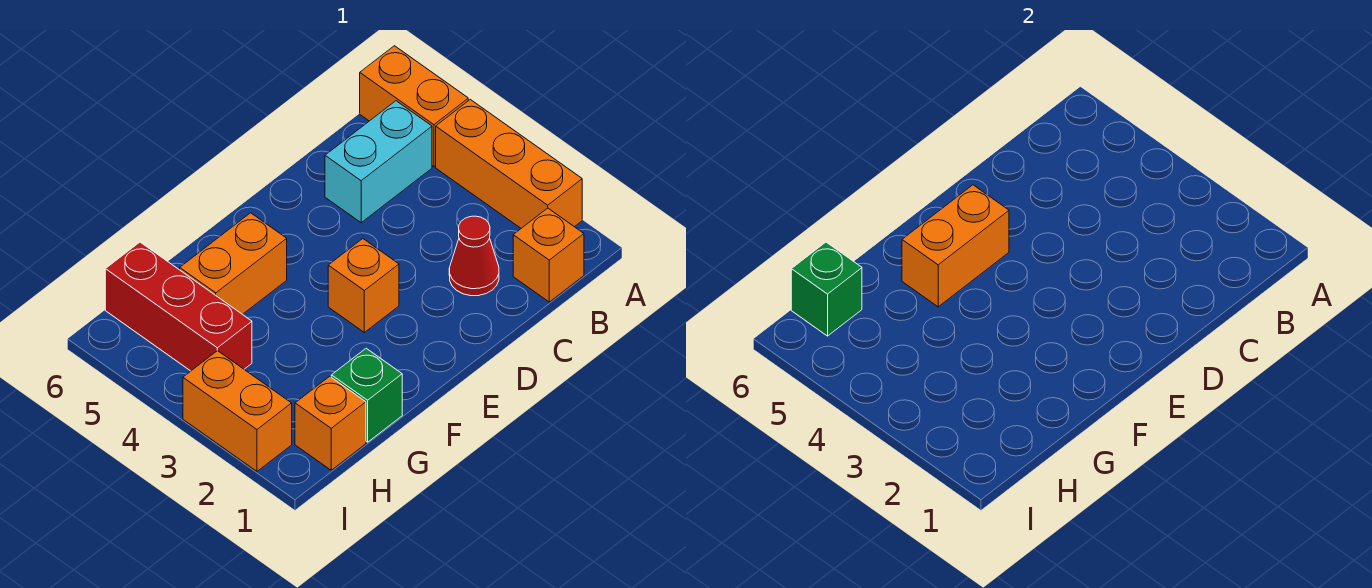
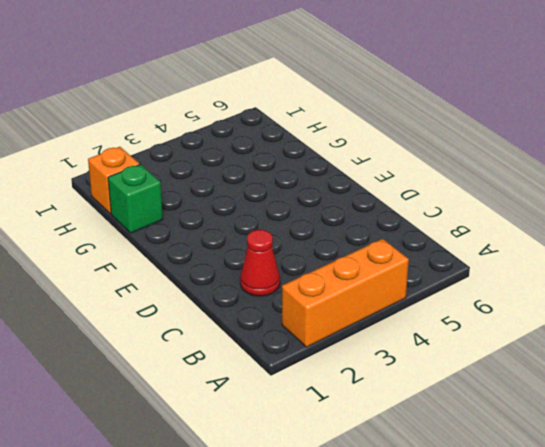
none -> orange 1x2 brick [360,46,468,167]
none -> orange 1x1 brick [513,208,584,302]
none -> cyan 1x2 brick [325,101,432,223]

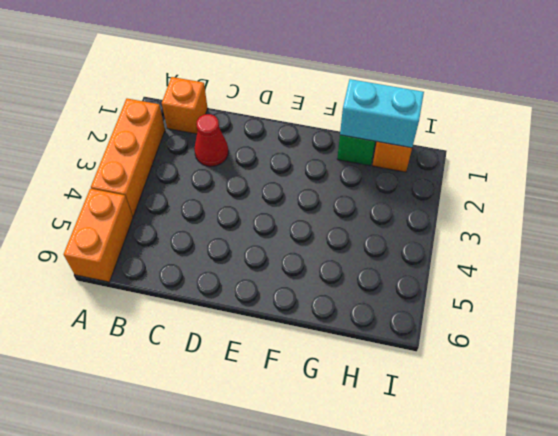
cyan 1x2 brick [340,79,424,148] -> cyan 1x2 brick moved to [325,101,432,223]
none -> orange 1x1 brick [328,239,399,332]
none -> orange 1x2 brick [180,213,287,314]
none -> red 1x3 brick [105,242,252,371]

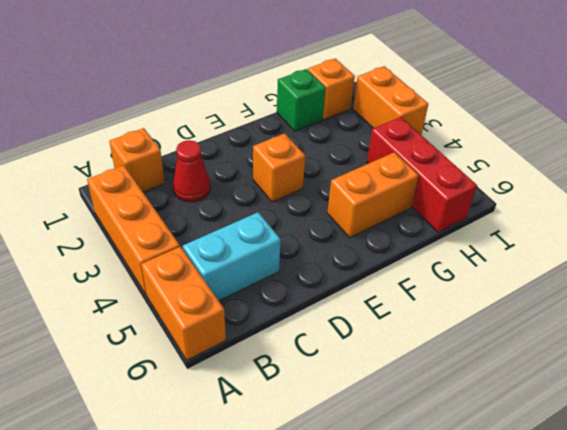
none -> orange 1x2 brick [902,185,1009,307]
none -> green 1x1 brick [791,242,862,336]

